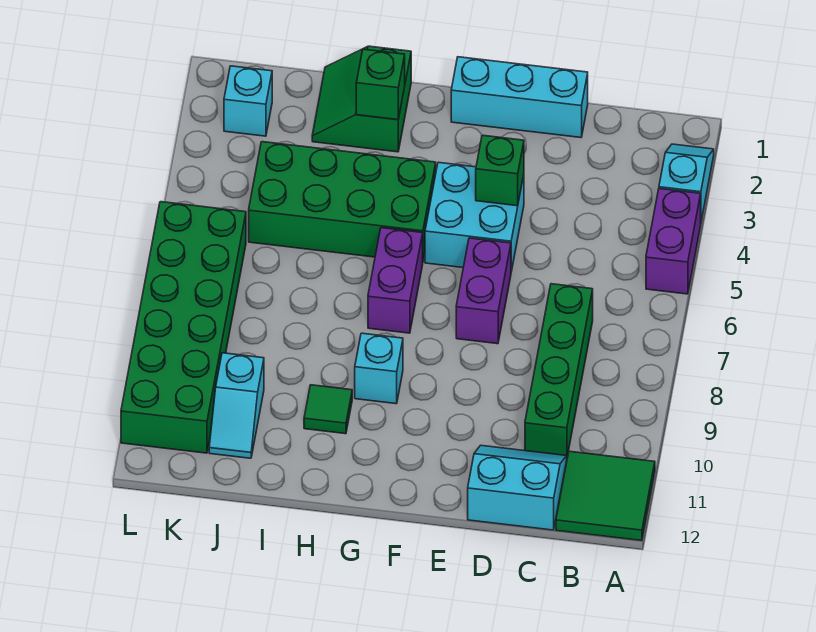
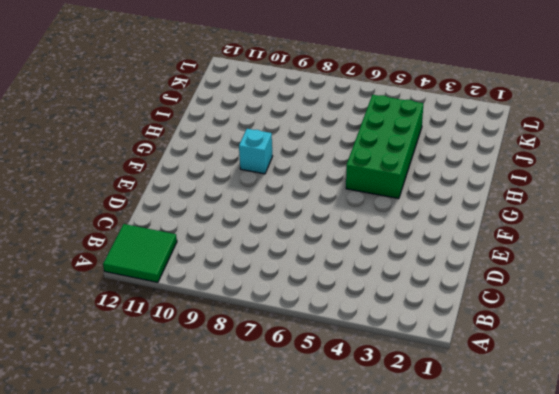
none -> cyan 1x2 slope [659,144,714,221]
none -> purple 1x2 brick [646,189,701,294]
none -> green 1x4 brick [525,284,593,457]

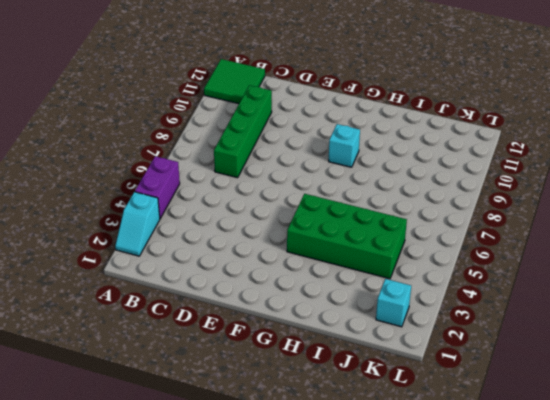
none -> cyan 2x2 slope [468,445,567,530]
none -> cyan 1x3 brick [451,57,588,138]
none -> cyan 2x2 brick [425,162,524,272]

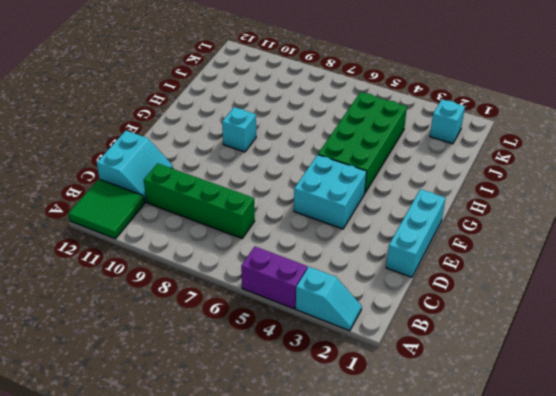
none -> purple 1x2 brick [456,238,511,344]
none -> purple 1x2 brick [368,228,423,333]
none -> green 2x2 slope [312,46,411,152]

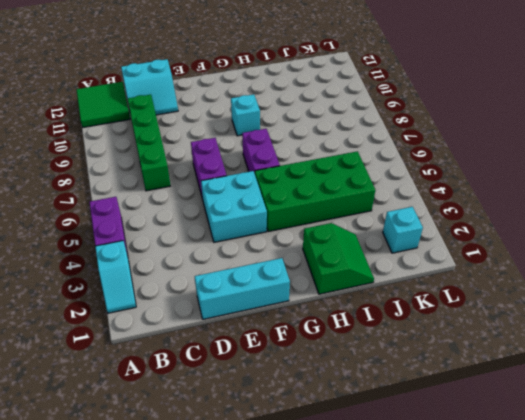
none -> green 1x1 tile [304,385,352,434]
none -> cyan 1x2 slope [209,353,264,458]
none -> green 2x6 brick [121,202,246,453]

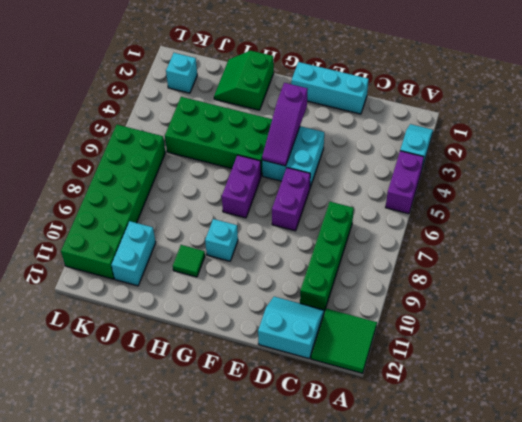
purple 1x3 slope [262,83,308,166] -> none
cyan 1x2 brick [111,221,156,286] -> cyan 1x2 slope [209,353,264,458]
none -> green 1x1 brick [476,135,524,206]
none -> green 1x1 brick [356,49,405,120]

